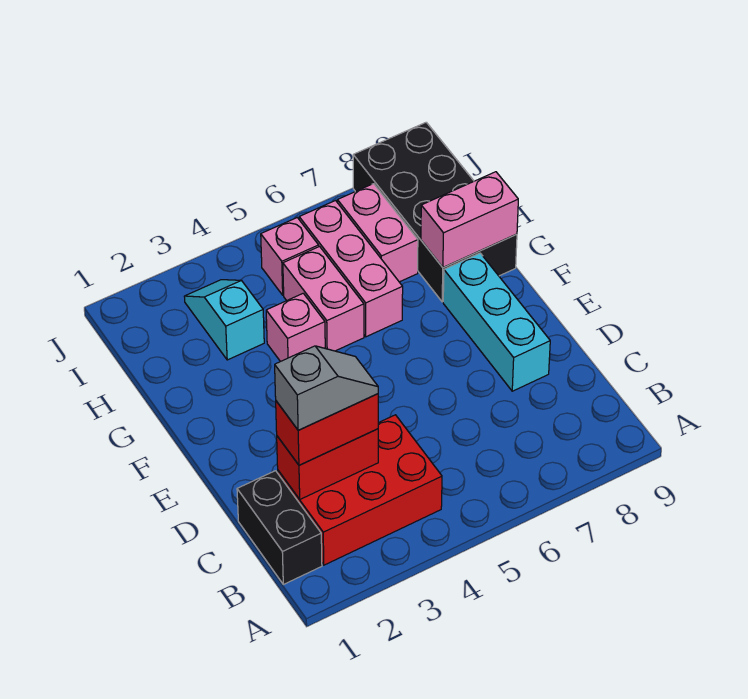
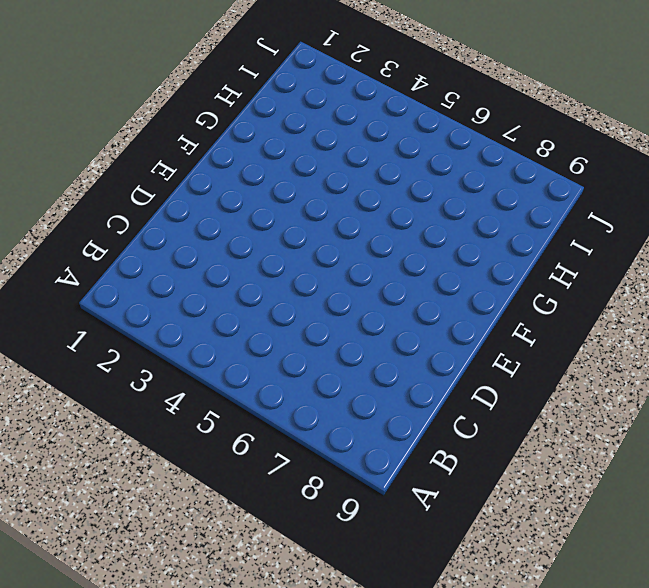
none -> black 1x2 brick [237,471,322,584]
none -> red 2x3 brick [278,415,442,565]
none -> cyan 1x3 brick [443,253,550,391]

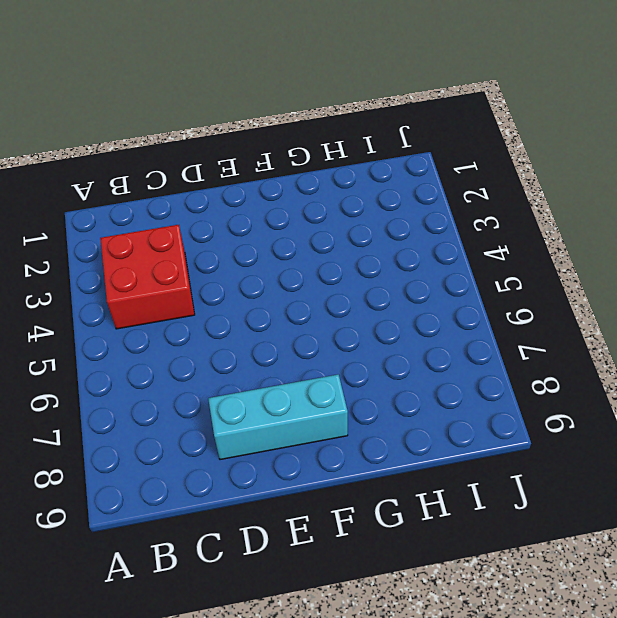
red 2x2 brick [100,225,195,329] -> red 2x3 brick [278,415,442,565]
none -> black 1x2 brick [237,471,322,584]
none -> pink 1x1 brick [266,293,325,362]
none -> pink 1x2 brick [283,247,364,351]

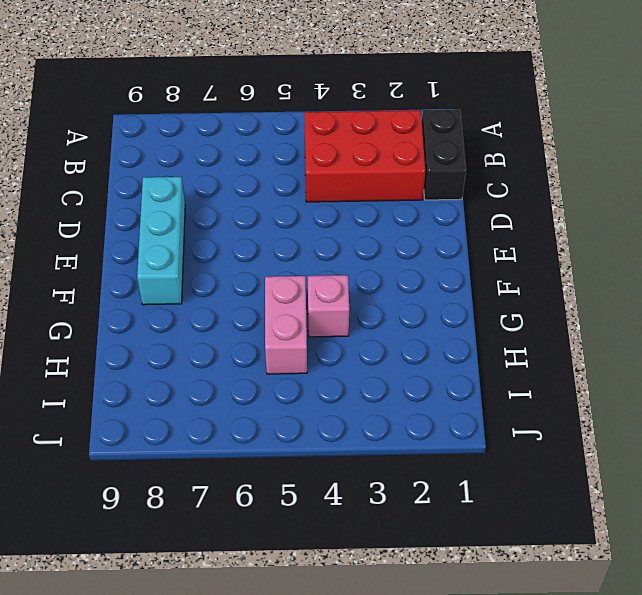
none -> pink 1x3 brick [299,201,403,337]
none -> black 2x4 brick [353,122,517,302]
none -> cyan 1x2 slope [184,280,264,360]

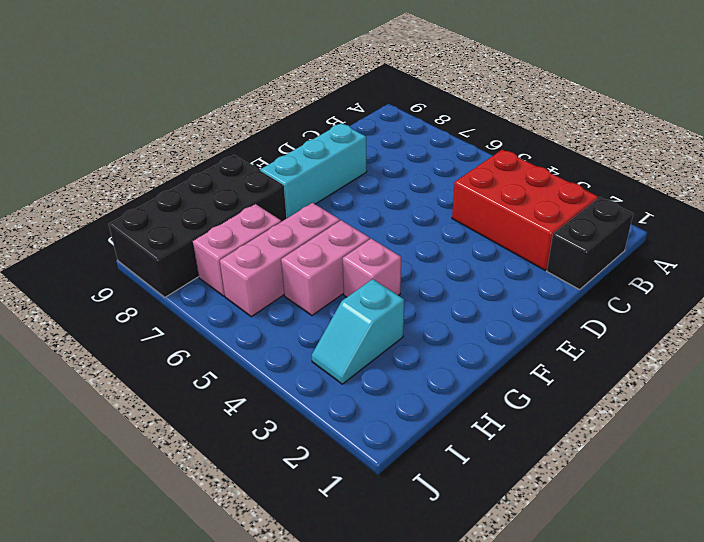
none -> pink 1x1 brick [261,218,319,295]
none -> red 1x2 brick [277,429,378,499]
none -> pink 1x2 brick [421,172,518,267]

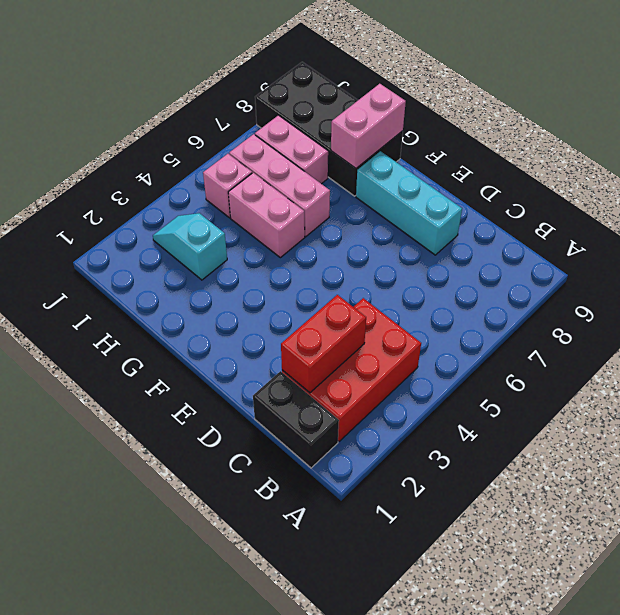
none -> pink 1x1 brick [266,293,325,362]
none -> red 1x2 brick [276,394,378,465]
none -> grey 1x2 slope [275,346,378,430]

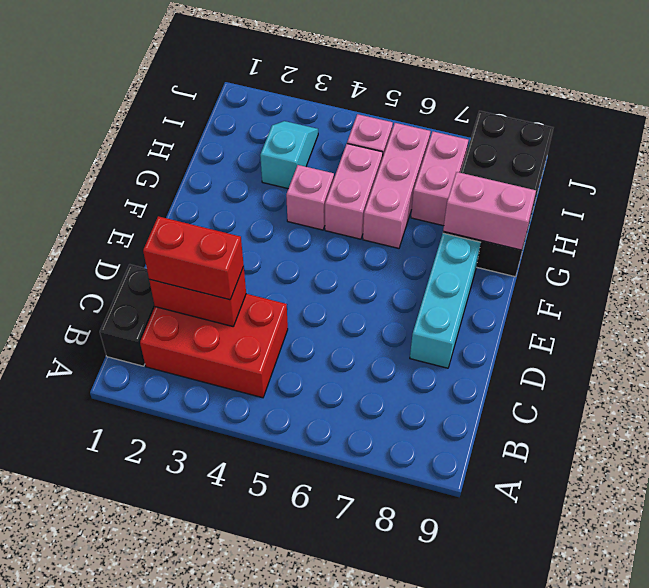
none -> grey 1x2 slope [275,346,378,430]

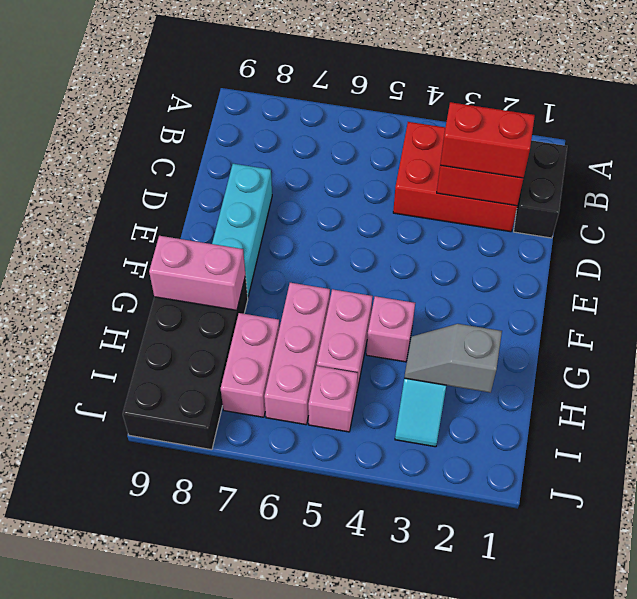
grey 1x2 slope [404,324,502,393] -> grey 1x2 slope moved to [275,346,378,430]

